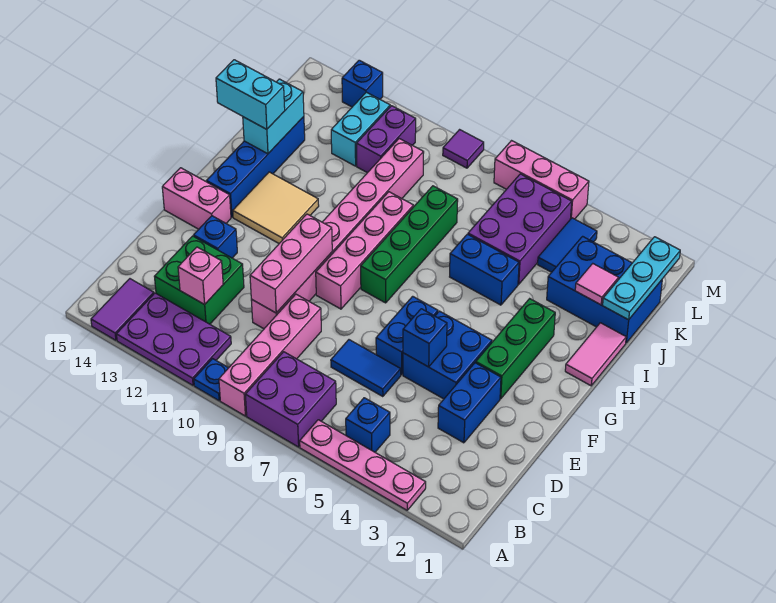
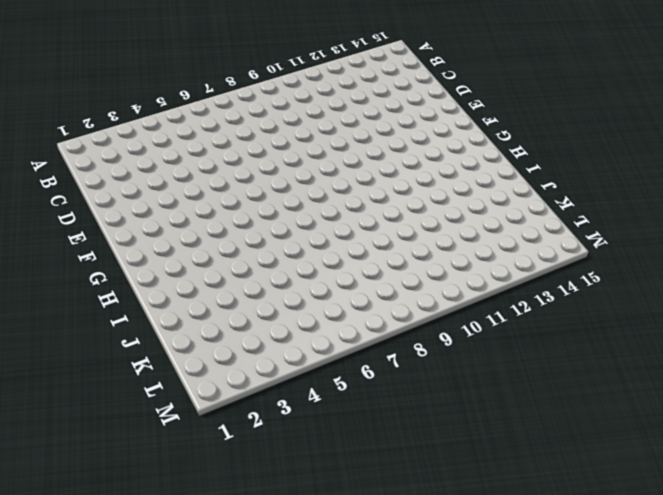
none -> pink 1x4 plate [300,420,426,510]
none -> purple 2x2 brick [245,352,336,447]
none -> pink 1x4 brick [219,294,321,416]
none -> blue 1x1 plate [194,359,228,401]

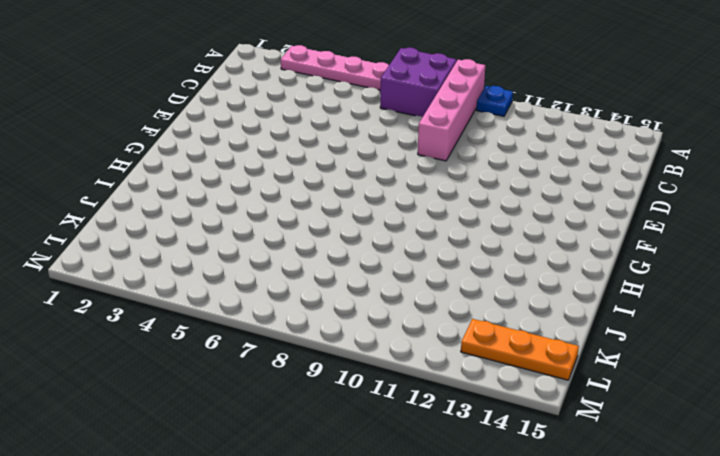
orange 1x3 plate [461,319,579,380] -> none
none -> purple 2x3 plate [116,293,231,385]
none -> purple 1x2 tile [91,279,154,340]
none -> blue 1x1 brick [346,398,390,452]
none -> green 2x2 brick [154,236,244,324]

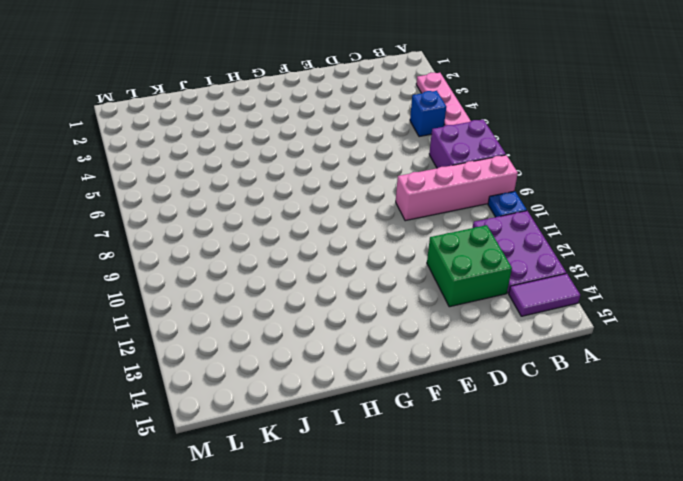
none -> blue 1x2 brick [438,363,501,443]
none -> blue 1x2 tile [331,340,401,397]
none -> pink 1x8 brick [251,139,424,329]
none -> blue 2x2 brick [403,311,492,399]

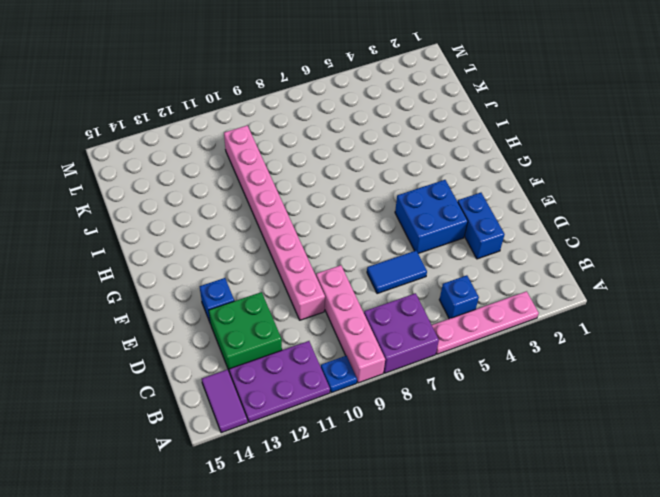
none -> blue 1x2 brick [376,296,438,375]
none -> green 1x3 brick [476,299,555,399]
none -> pink 1x4 brick [316,192,414,309]
none -> pink 1x2 brick [162,168,231,229]

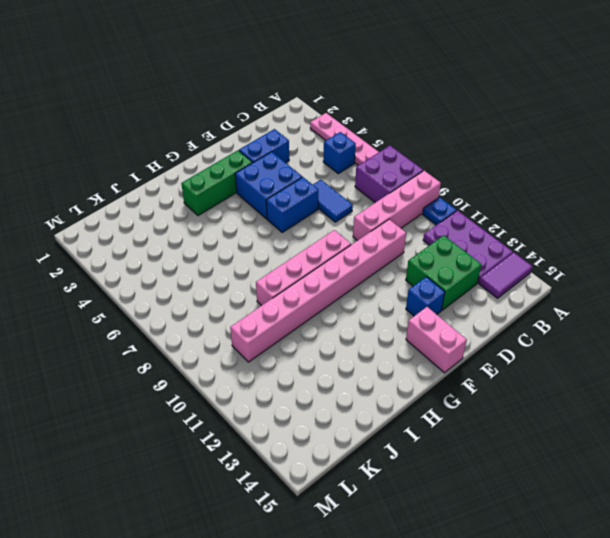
none -> green 1x4 brick [361,186,458,303]
none -> tan 2x2 tile [233,172,319,243]
none -> blue 1x4 brick [207,117,305,217]
none -> pink 1x2 tile [565,323,626,386]

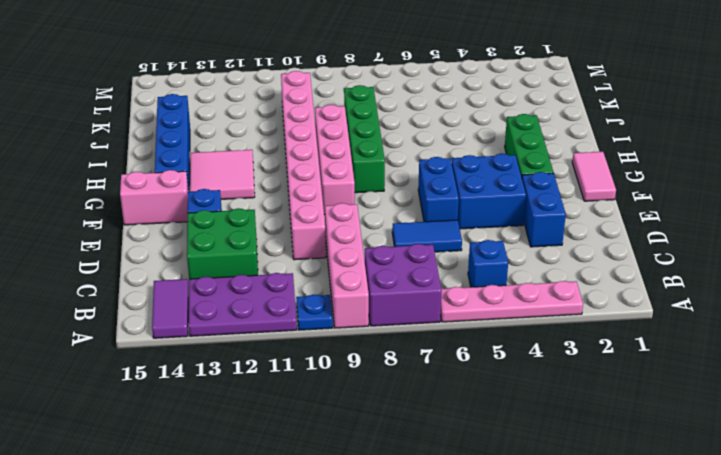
pink 1x2 tile [572,152,616,201] -> pink 1x2 tile moved to [565,323,626,386]
pink 2x2 tile [190,150,255,199] -> tan 2x2 tile [233,172,319,243]
none -> blue 1x2 brick [450,234,519,305]
none -> blue 2x3 brick [547,236,662,343]
none -> purple 2x3 brick [468,174,572,284]
none -> blue 1x2 tile [538,218,597,272]

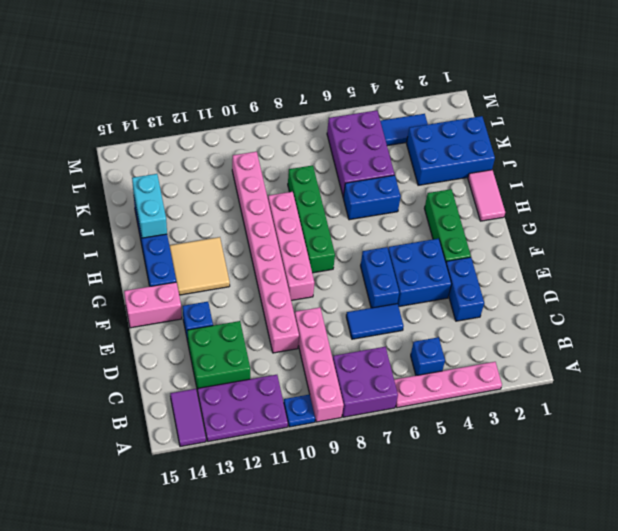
blue 1x2 tile [380,114,428,146] -> blue 1x2 tile turned to [538,218,597,272]
none -> purple 1x2 brick [357,106,416,173]
none -> cyan 1x2 brick [331,92,390,166]
none -> pink 1x3 brick [494,141,589,219]
none -> purple 1x1 tile [443,130,484,168]

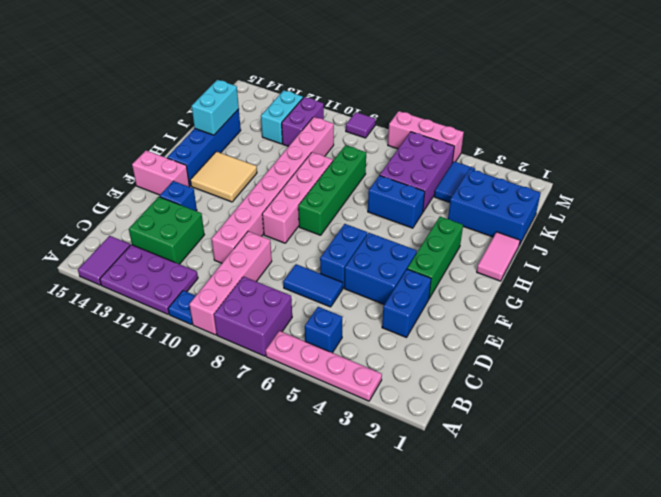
none -> blue 1x1 brick [342,60,383,107]
none -> pink 1x1 brick [178,247,223,305]
none -> pink 1x3 brick [250,214,332,313]
none -> blue 1x1 brick [403,309,447,367]

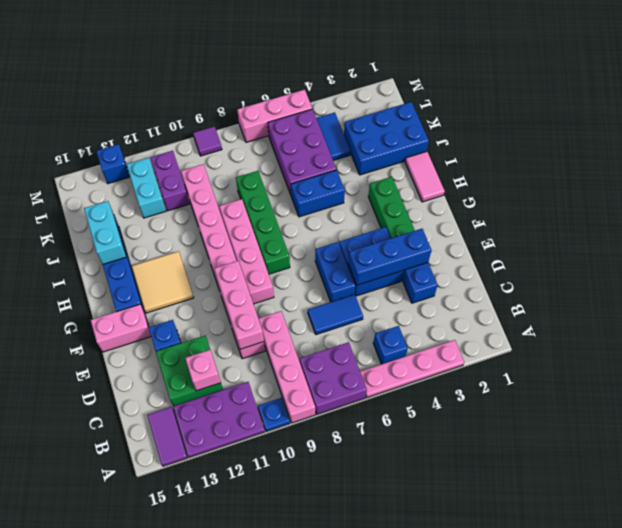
blue 1x3 brick [348,229,431,285] -> blue 1x1 brick [403,309,447,367]
none -> cyan 1x3 plate [603,237,680,320]
none -> pink 1x1 tile [575,264,618,305]
none -> cyan 1x2 brick [216,60,285,129]

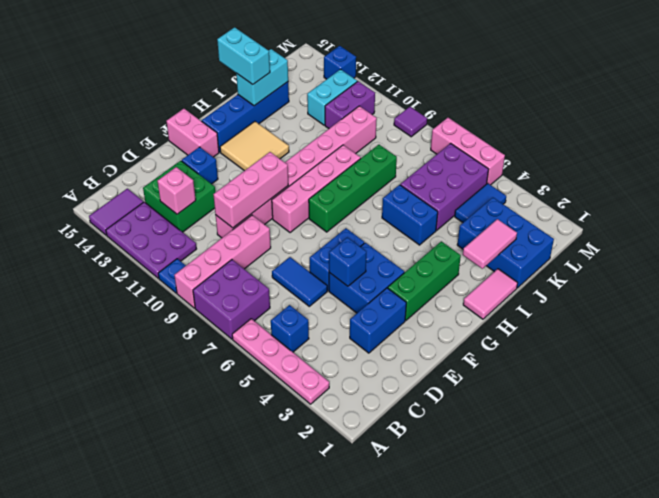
pink 1x2 tile [463,219,517,269] -> pink 1x1 tile [575,264,618,305]
none -> cyan 1x3 plate [603,237,680,320]

